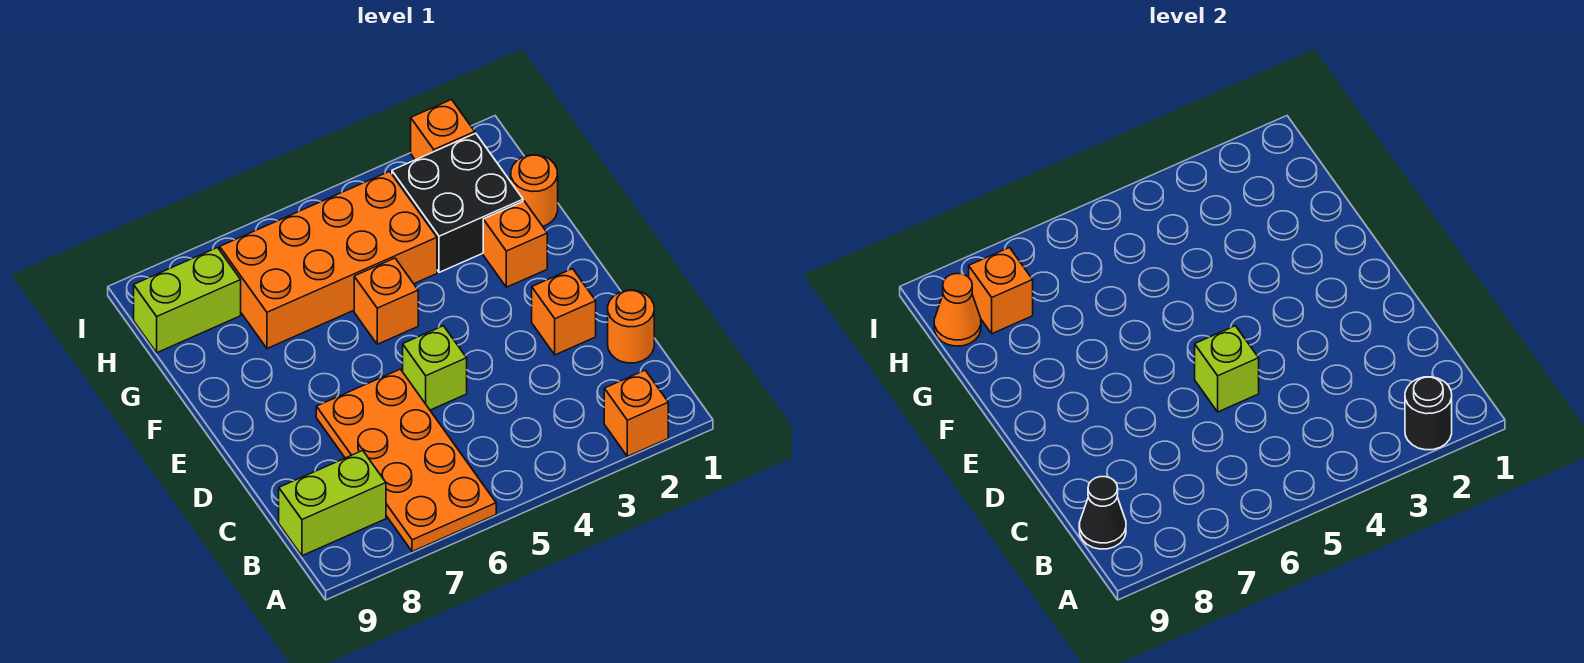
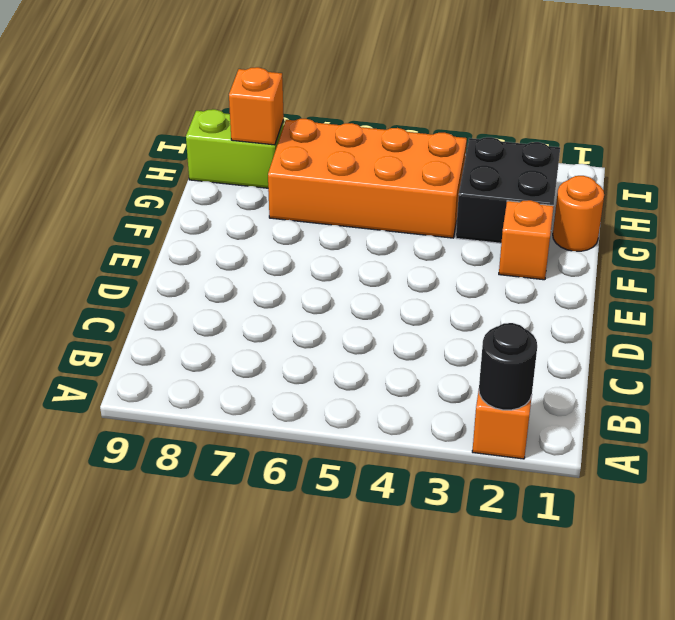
none -> orange 2x4 plate [316,369,496,552]
none -> lime 1x2 brick [279,451,386,556]
none -> orange 1x1 round brick [608,290,654,363]

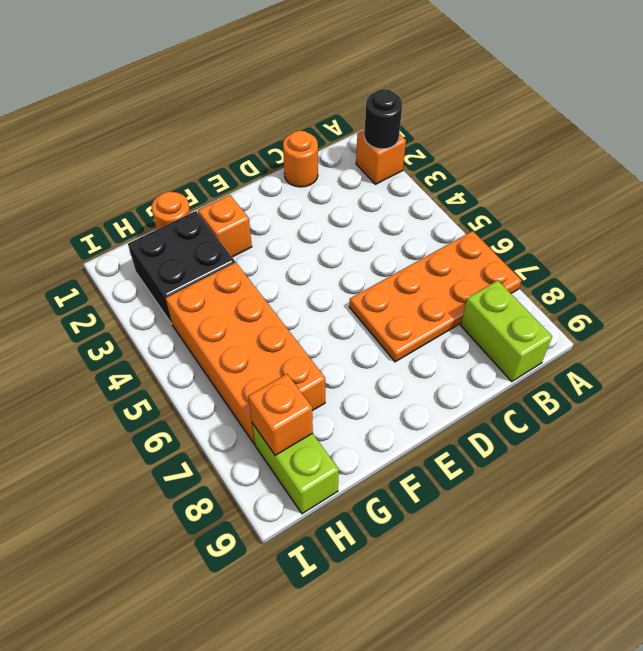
none -> orange 1x1 brick [532,269,596,355]
none -> lime 1x1 brick [403,326,467,410]
none -> orange 1x1 brick [354,258,418,344]

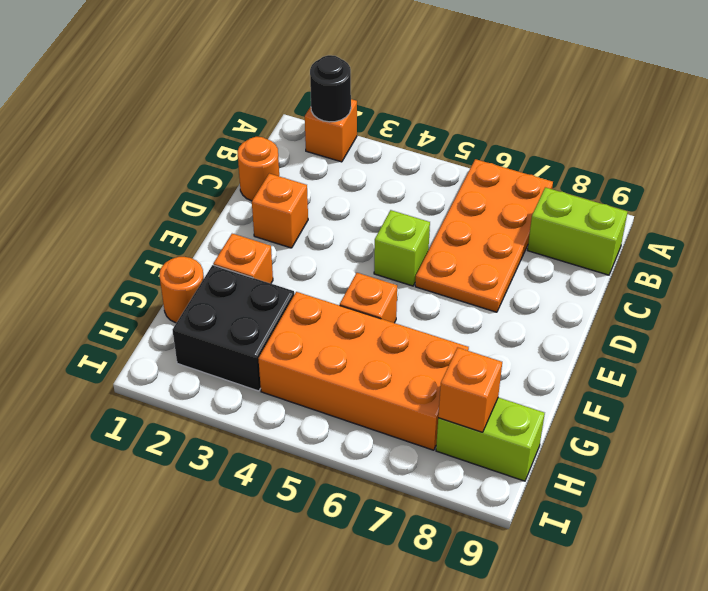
none -> orange 1x1 brick [411,100,475,160]
none -> black 1x1 cone [1079,477,1126,549]
none -> lime 1x1 brick [1195,326,1259,412]

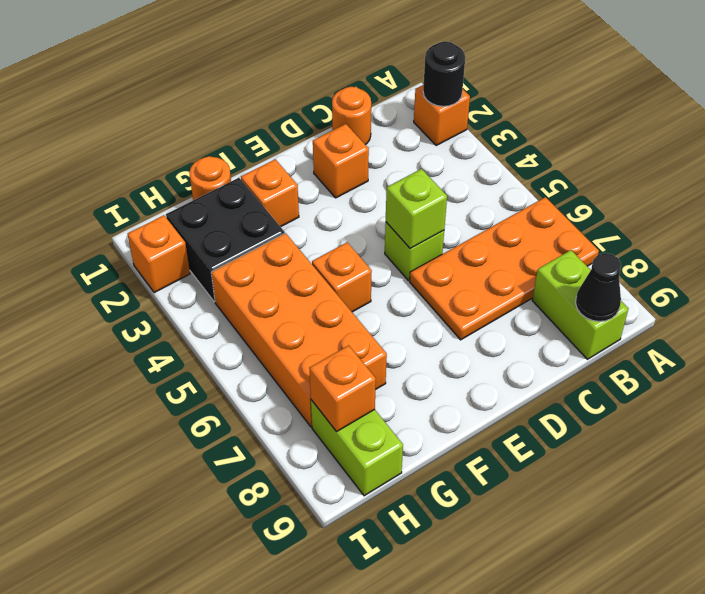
none -> orange 1x1 cone [934,274,981,346]

